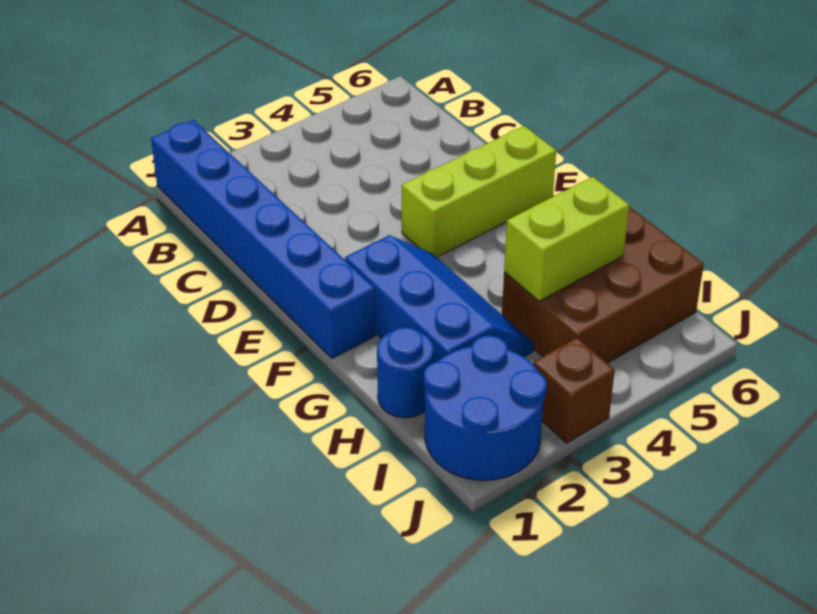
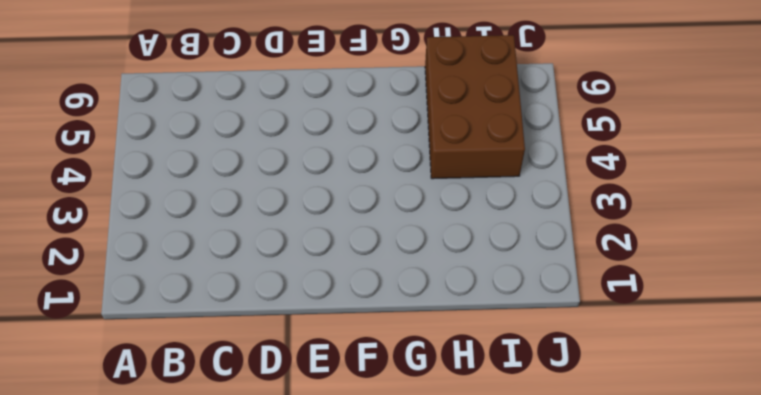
none -> blue 1x6 brick [151,120,376,359]
none -> lime 1x3 brick [402,126,556,257]

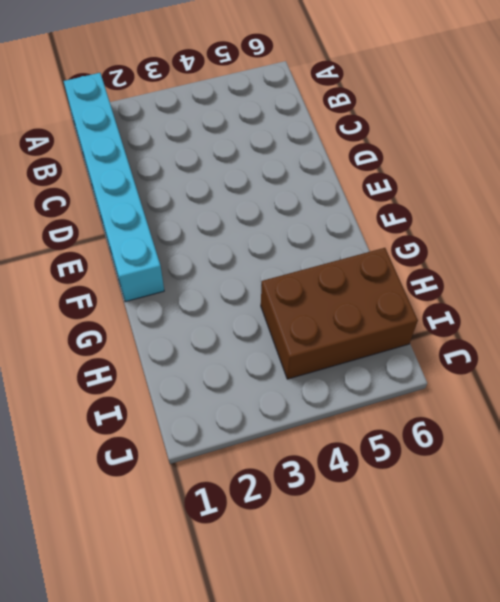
cyan 1x6 brick [64,73,164,302] -> blue 1x6 brick [151,120,376,359]
none -> lime 1x3 brick [402,126,556,257]
none -> blue 2x3 slope [345,235,534,362]

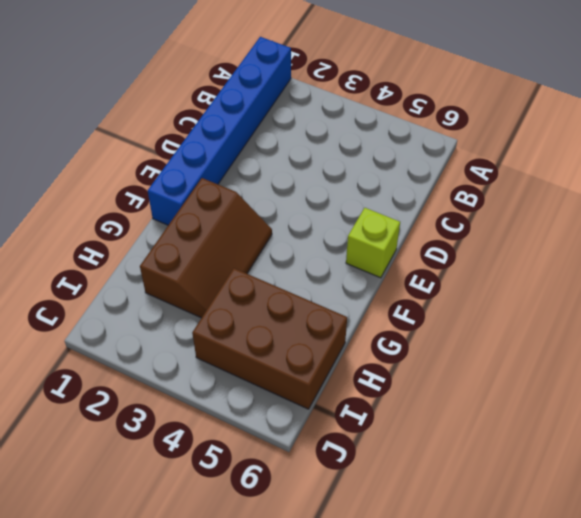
lime 1x1 brick [346,208,400,278] -> lime 1x3 brick [402,126,556,257]
brown 2x3 slope [140,178,272,318] -> blue 2x3 slope [345,235,534,362]
none -> blue 1x1 round brick [377,327,434,418]
none -> blue 2x2 round brick [424,336,547,480]

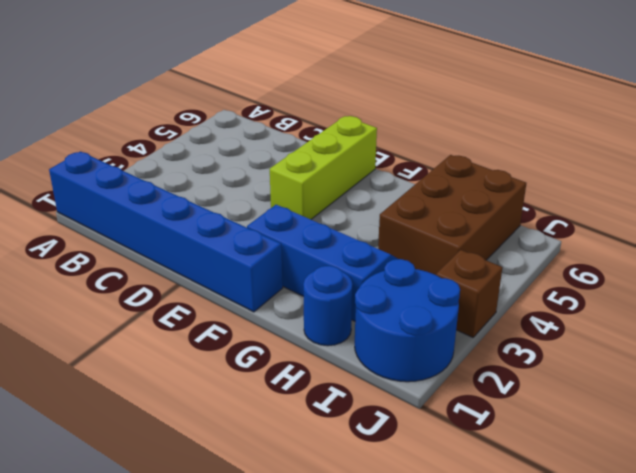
none -> lime 1x2 brick [504,177,629,301]

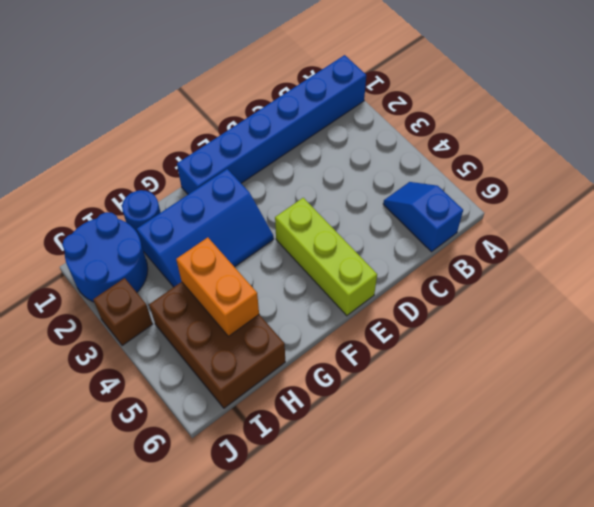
blue 1x2 slope [383,182,463,252] -> none
orange 1x2 brick [176,237,259,336] -> lime 1x2 brick [504,177,629,301]

